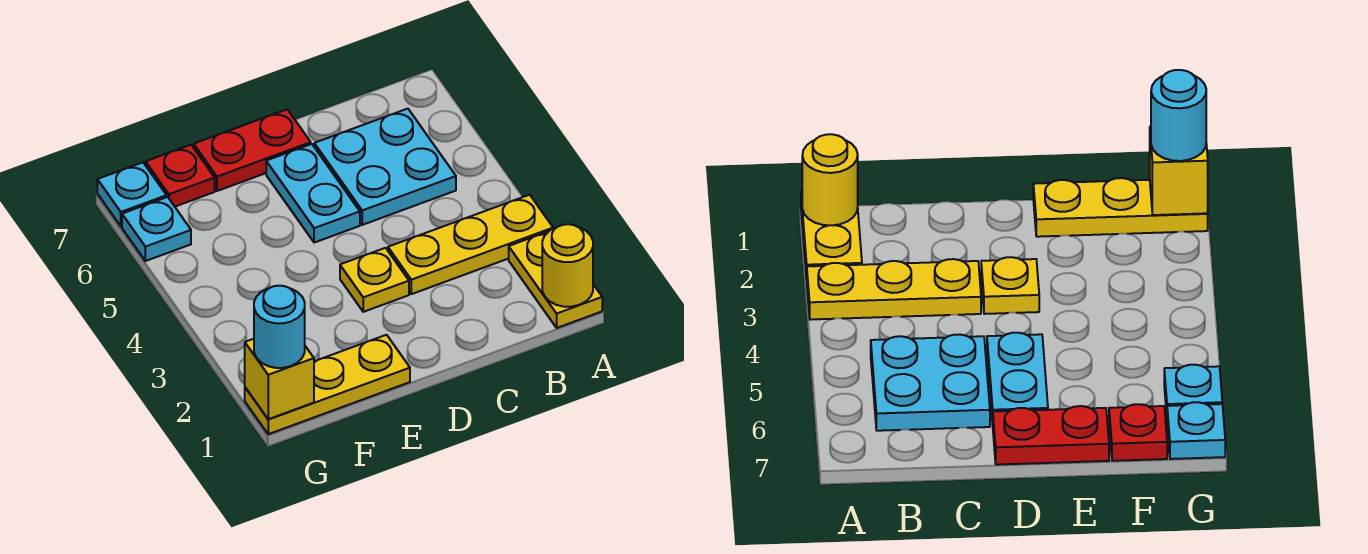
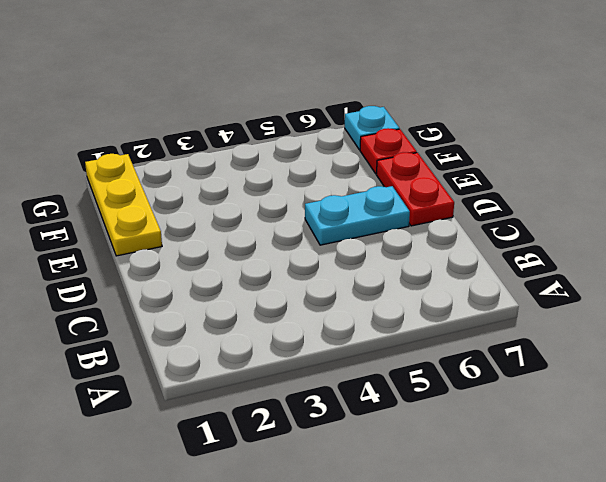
none -> yellow 1x2 plate [509,231,602,328]
none -> yellow 1x3 plate [388,195,553,294]
none -> cyan 2x2 plate [314,109,456,225]

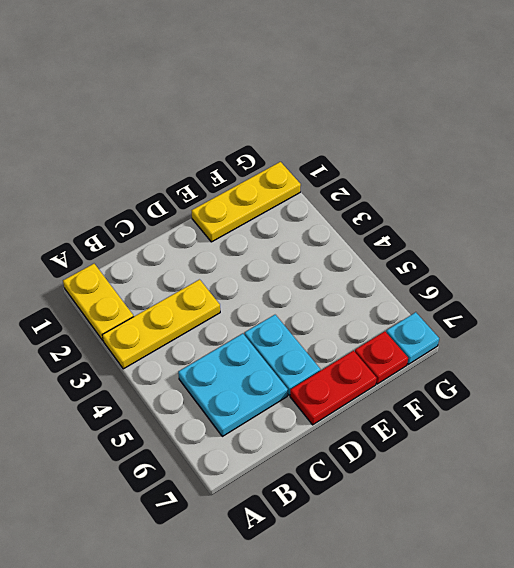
none -> yellow 1x1 plate [340,248,409,312]
none -> cyan 1x1 plate [122,197,191,261]
none -> yellow 1x1 round brick [542,224,593,307]

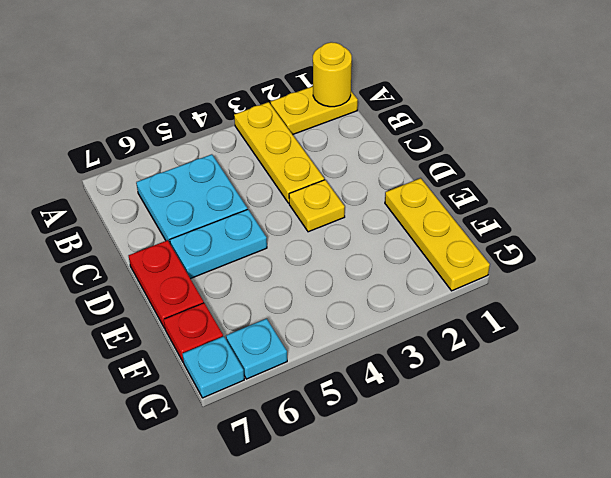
none -> yellow 1x1 brick [245,339,314,419]
none -> cyan 1x1 round brick [254,286,305,368]

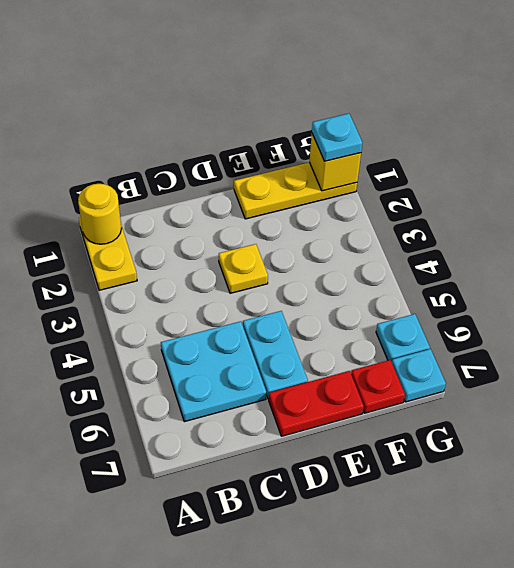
cyan 1x1 plate [312,114,362,161] -> cyan 1x1 round brick [254,286,305,368]
none -> yellow 1x3 plate [388,195,553,294]

